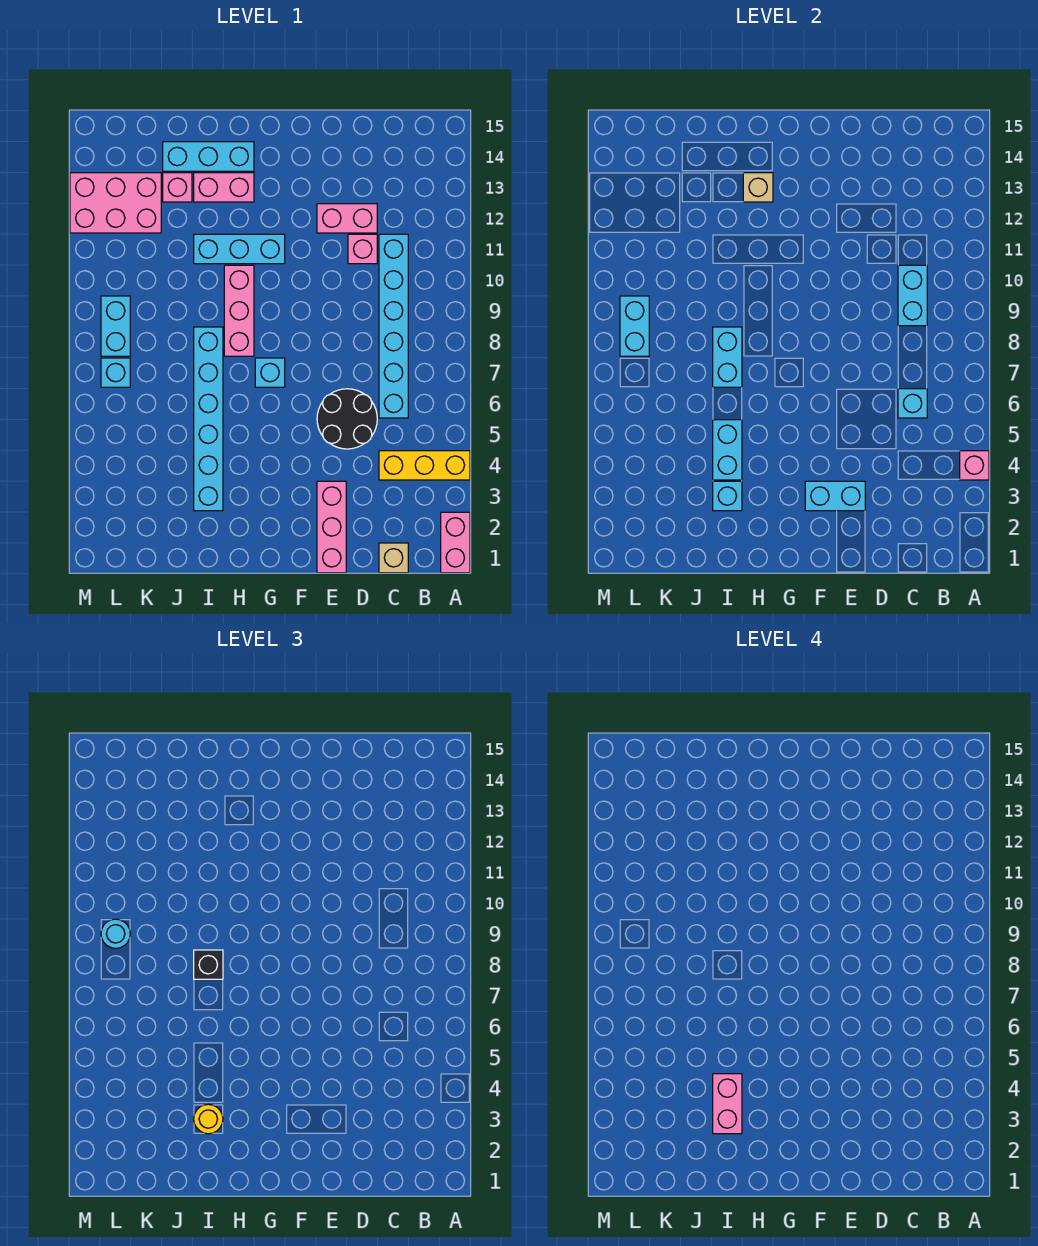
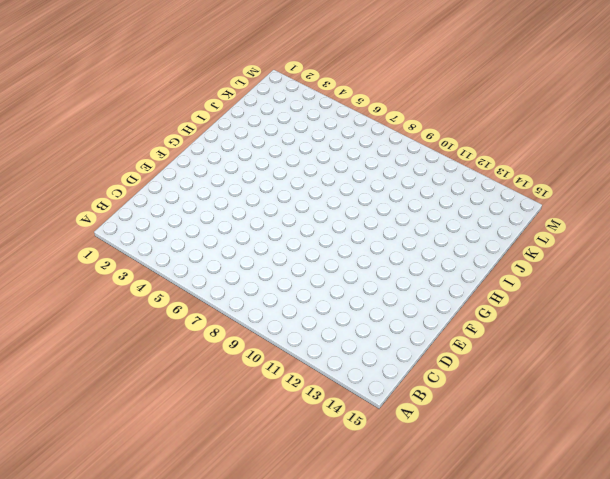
none -> pink 1x2 brick [441,512,470,573]
none -> yellow 1x3 brick [379,451,470,480]
none -> tan 1x1 brick [379,543,408,573]
none -> cyan 1x6 brick [379,234,408,418]

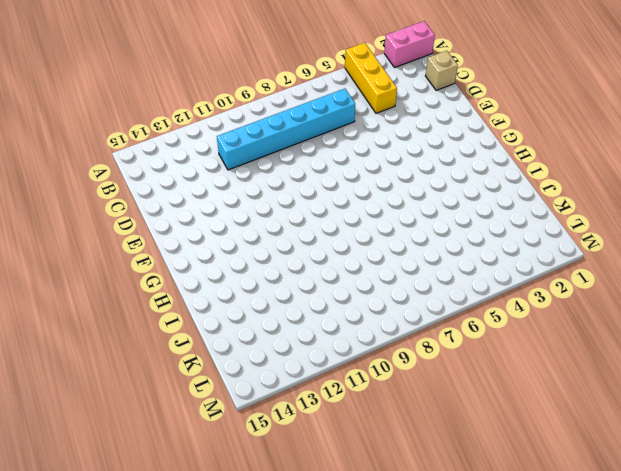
none -> black 2x2 round brick [317,389,377,449]
none -> pink 1x1 brick [348,234,377,264]
none -> pink 1x2 brick [317,204,377,233]
none -> pink 1x3 brick [317,481,346,573]

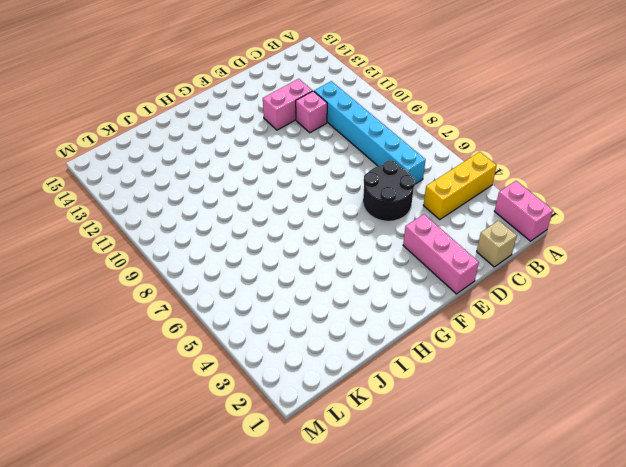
none -> cyan 1x1 brick [255,358,285,387]
none -> cyan 1x3 brick [194,234,285,264]
none -> pink 1x3 brick [224,265,254,356]
none -> pink 1x2 brick [194,173,254,202]

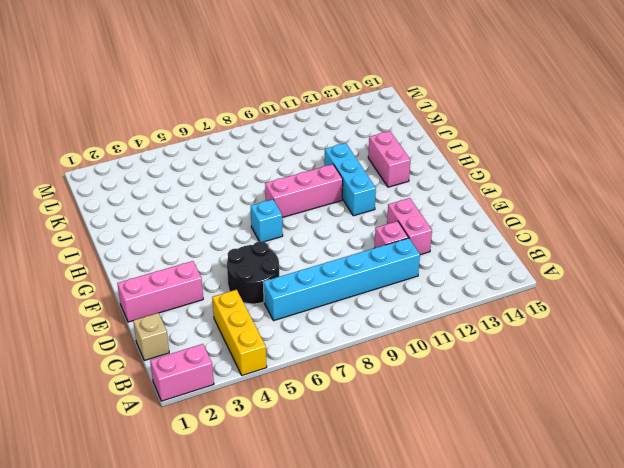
none -> cyan 1x3 brick [163,142,254,171]
none -> cyan 1x6 brick [194,327,223,511]
none -> pink 1x1 brick [163,173,192,202]
none -> pink 2x3 brick [70,173,161,233]

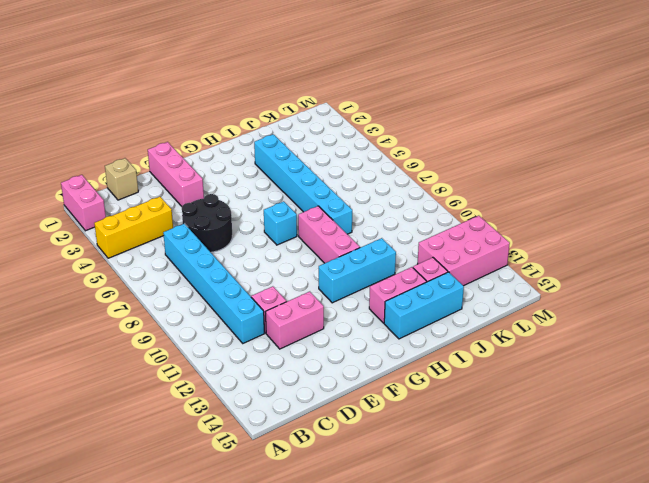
none -> cyan 1x1 brick [101,358,130,387]
none -> cyan 1x2 brick [101,296,130,356]
none -> pink 1x1 brick [960,451,989,480]
none -> cyan 1x1 brick [898,389,927,418]

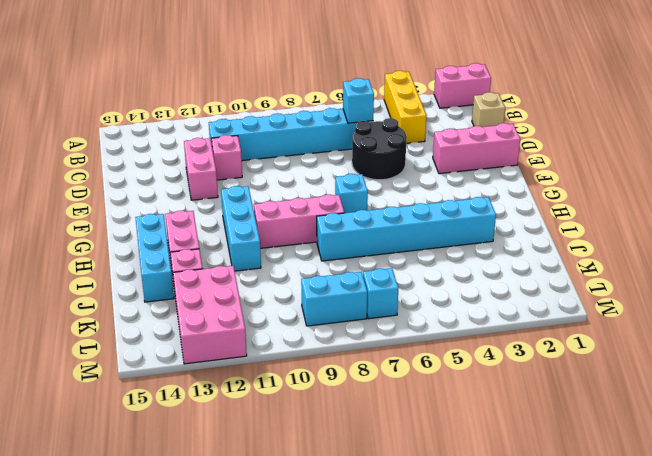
none -> pink 1x1 brick [960,451,989,480]
none -> cyan 1x2 brick [898,265,927,326]
none -> cyan 1x2 brick [805,481,865,511]
none -> tan 1x1 brick [743,173,773,202]

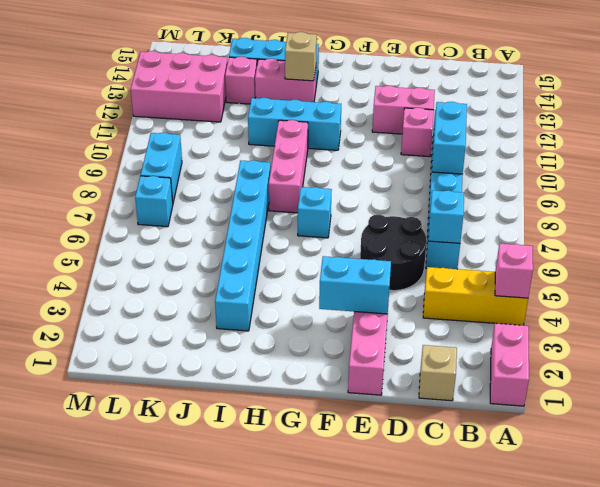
none -> cyan 1x1 brick [713,481,742,511]
none -> cyan 1x2 brick [713,420,742,480]
none -> cyan 1x2 brick [713,327,742,387]
none -> cyan 1x2 brick [620,296,649,356]

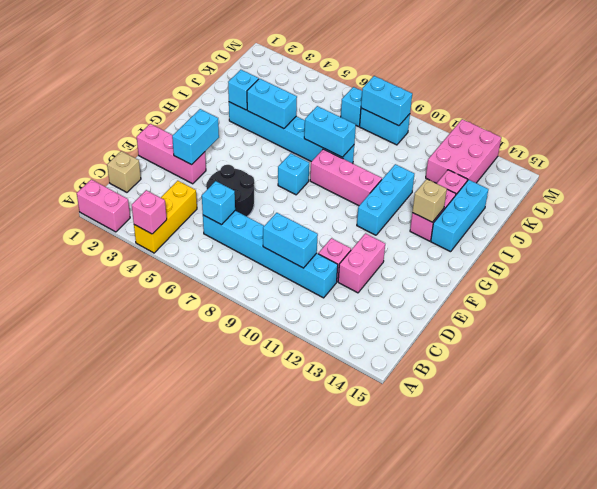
none -> yellow 1x1 round brick [194,1104,223,1134]
none -> black 1x1 brick [194,950,223,979]
none -> cyan 1x1 round brick [101,919,130,949]
none -> pink 1x2 brick [713,1074,742,1134]

